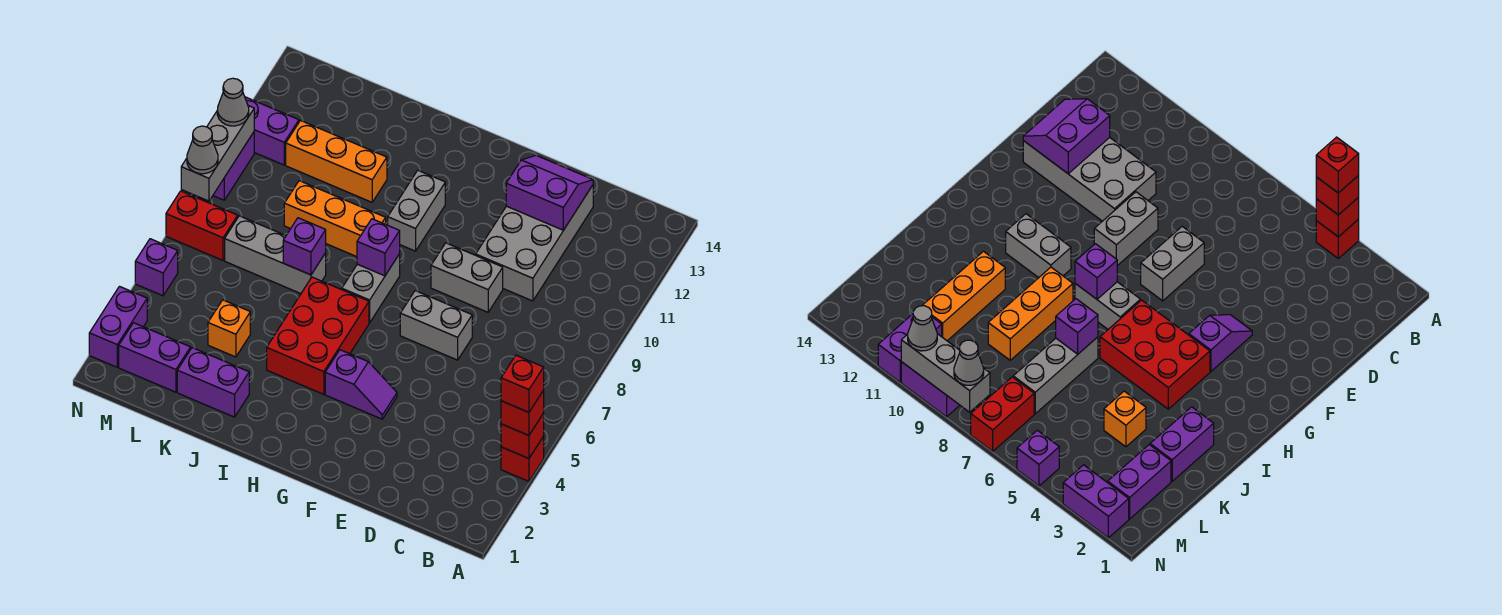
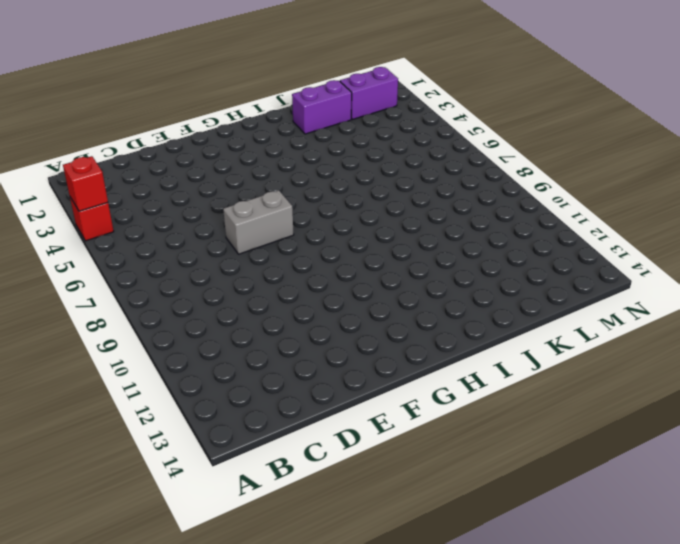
none -> grey 2x4 brick [476,185,593,301]
none -> grey 1x2 brick [431,243,503,312]
none -> purple 1x2 slope [325,350,397,419]

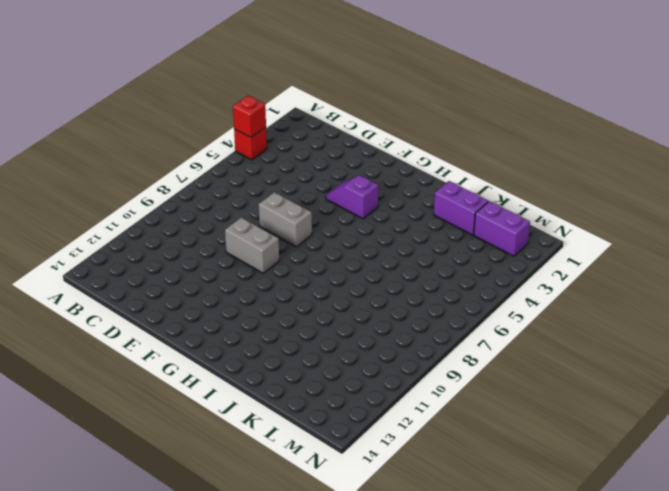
none -> grey 2x4 brick [476,185,593,301]
none -> red 2x3 brick [267,277,369,394]
none -> grey 1x2 brick [342,254,400,323]

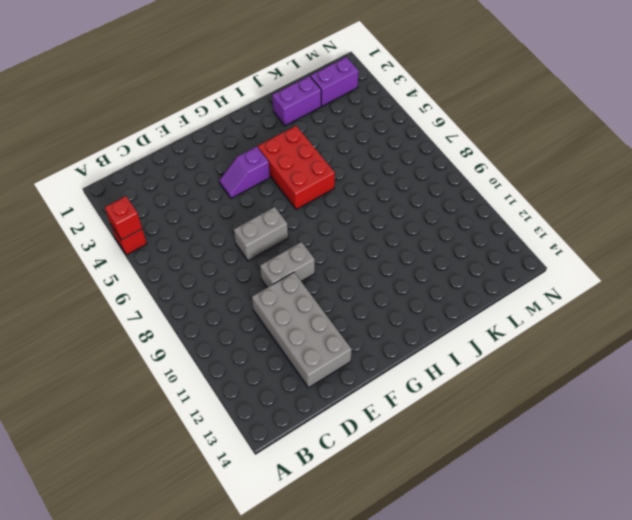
none -> grey 1x2 brick [342,254,400,323]
none -> grey 1x2 brick [388,170,445,251]
none -> orange 1x3 brick [284,181,386,257]

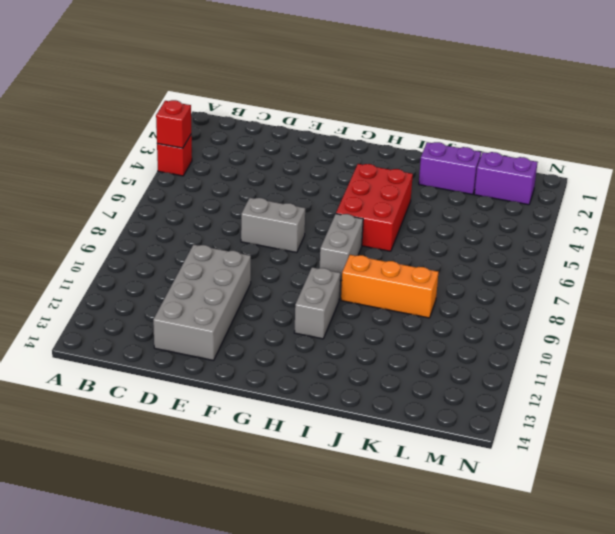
none -> grey 1x2 brick [431,243,503,312]
none -> purple 1x2 slope [325,350,397,419]
none -> grey 1x3 brick [225,216,326,294]

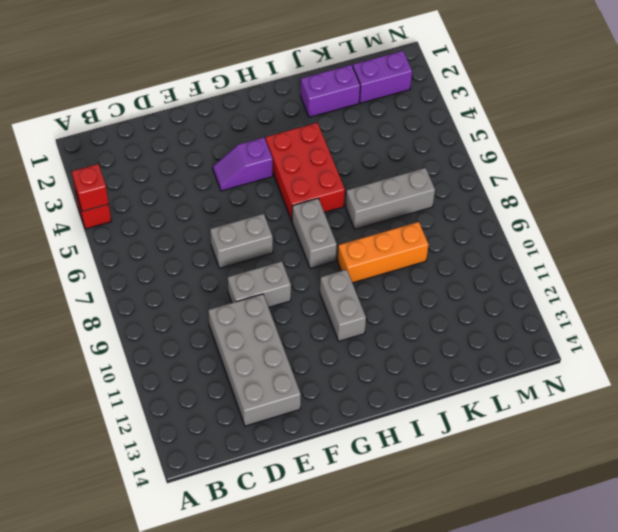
none -> orange 1x3 brick [286,121,387,202]
none -> orange 1x1 brick [208,300,250,357]
none -> red 1x2 brick [166,191,238,260]

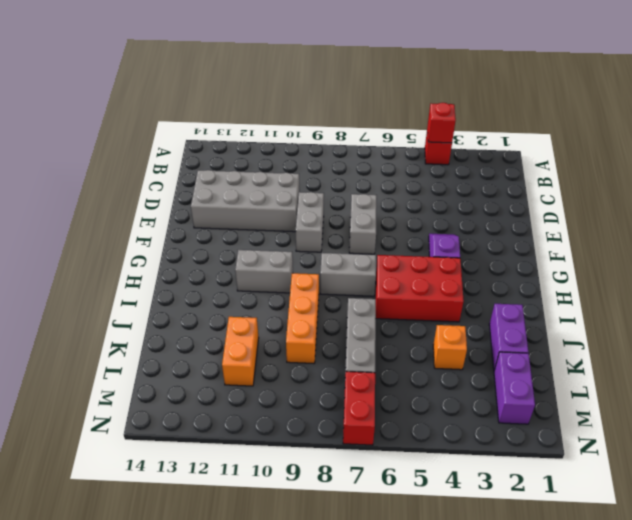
orange 1x2 brick [222,317,259,386] -> orange 1x3 brick [286,121,387,202]
none -> purple 1x2 brick [245,97,299,165]
none -> purple 1x2 brick [89,287,147,367]
none -> purple 1x1 brick [135,239,178,296]

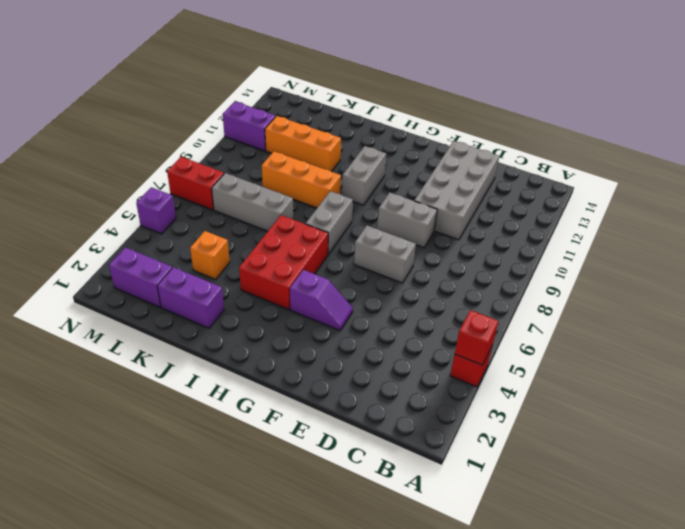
none -> purple 1x2 brick [89,287,147,367]
none -> purple 1x2 brick [213,132,254,200]
none -> purple 2x2 slope [506,155,593,230]

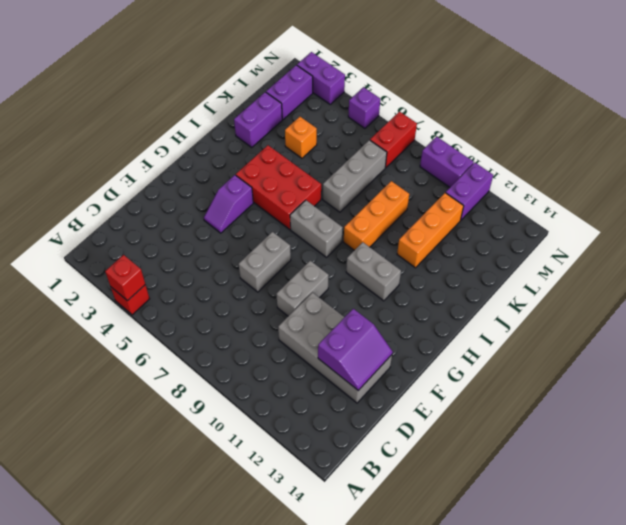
none -> purple 1x1 brick [357,219,400,276]
none -> purple 1x1 brick [283,218,326,275]
none -> grey 1x3 brick [181,106,254,201]

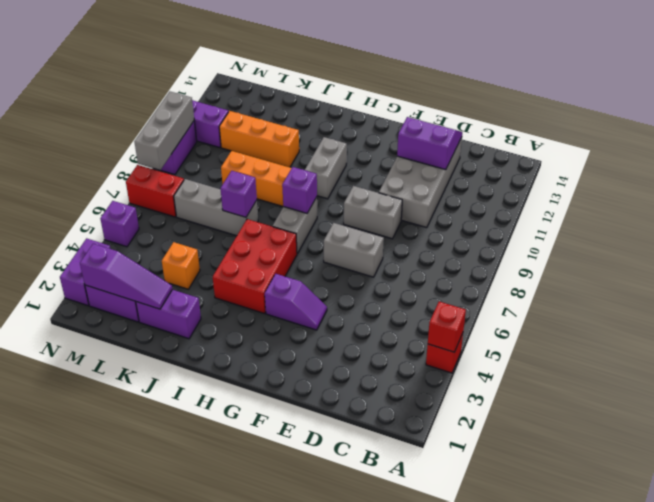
purple 1x3 slope [80,244,172,309] -> none
none -> red 1x1 brick [501,390,544,435]
none -> grey 1x1 cone [187,126,218,174]
none -> grey 1x1 cone [217,78,249,126]

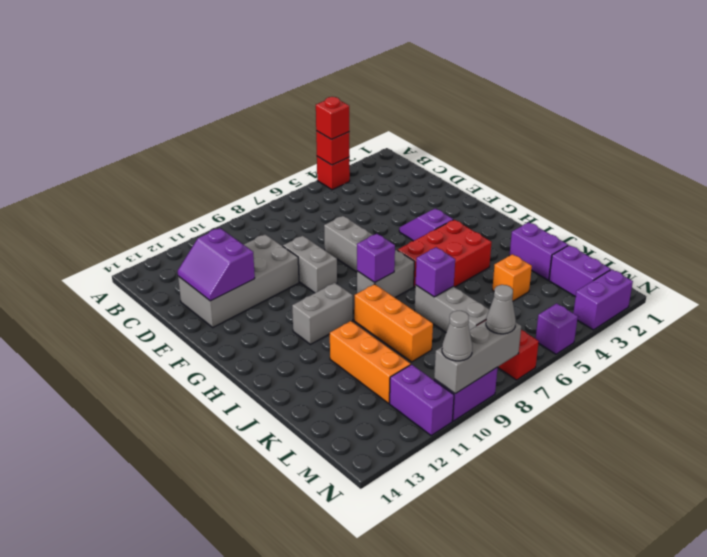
none -> red 1x1 brick [501,355,544,412]

